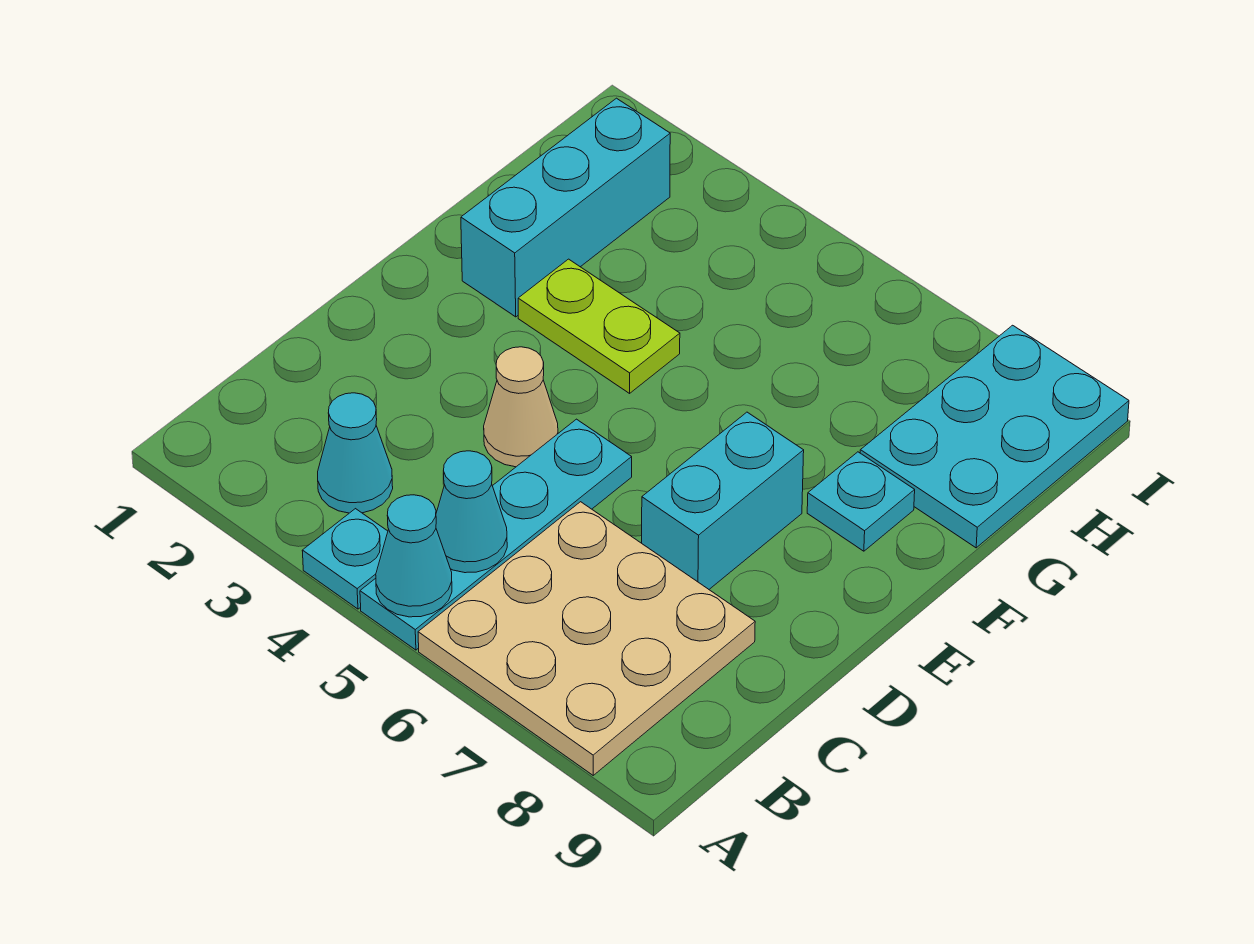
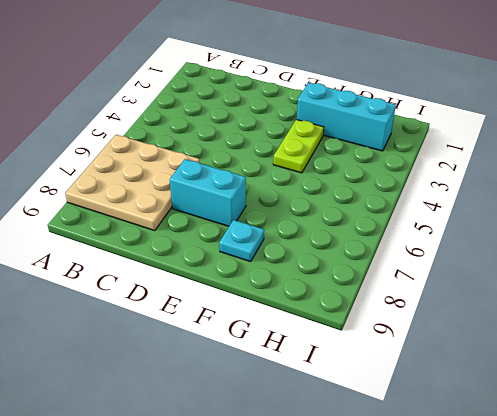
none -> cyan 1x1 plate [302,509,388,609]
none -> cyan 1x4 plate [360,419,632,650]
none -> cyan 1x1 cone [318,393,393,513]

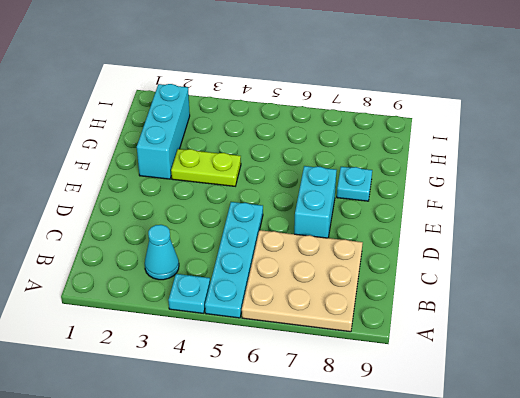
none -> tan 1x1 cone [484,347,558,467]
none -> cyan 2x3 plate [860,325,1129,548]
none -> cyan 1x1 cone [376,495,452,617]

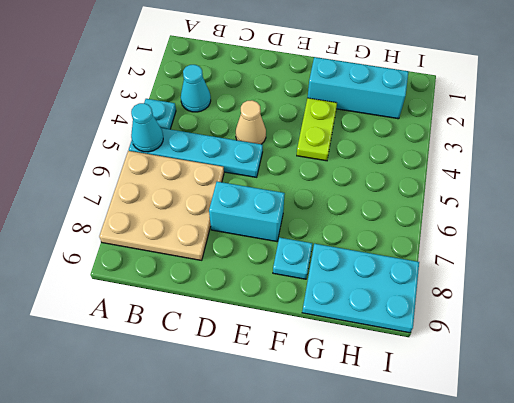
none -> cyan 1x1 cone [436,451,507,573]

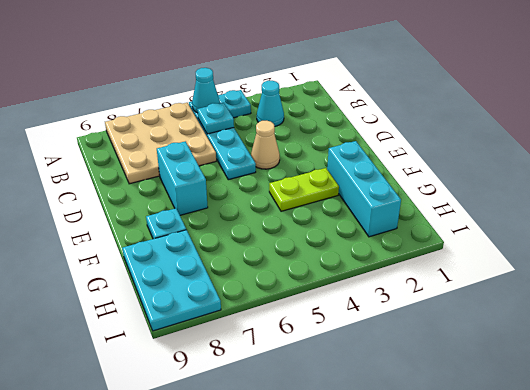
cyan 1x1 plate [197,103,234,134] -> cyan 1x1 cone [436,451,507,573]

